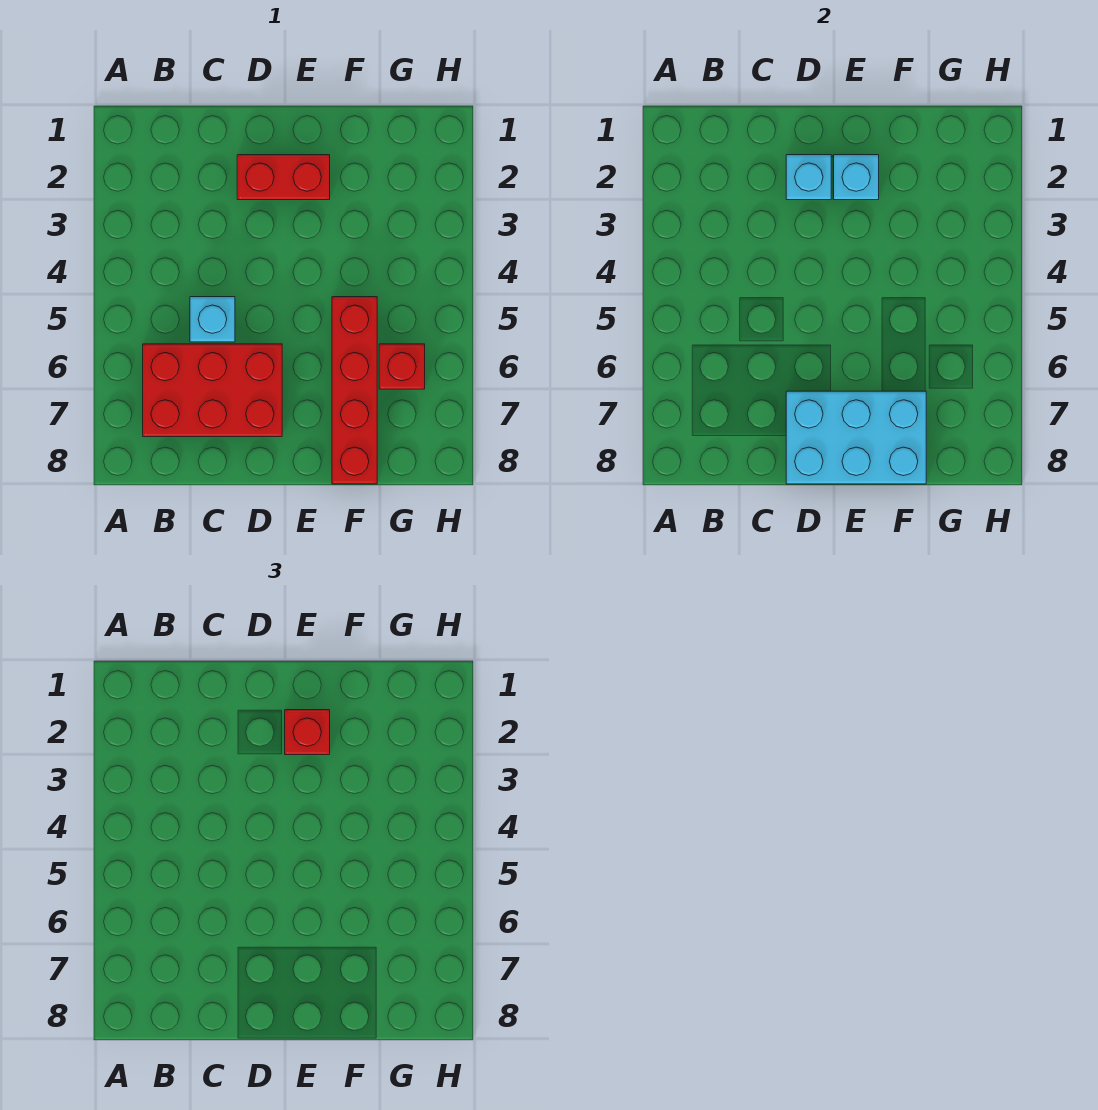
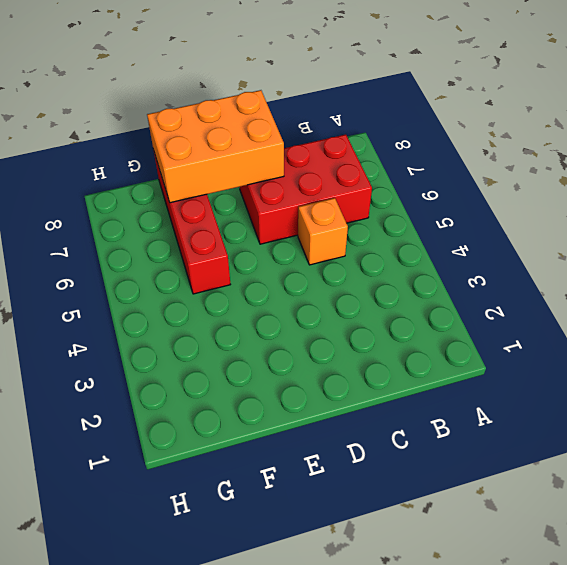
orange 1x1 brick [298,198,348,265] -> cyan 1x1 brick [190,297,235,342]
orange 2x3 brick [147,90,284,203] -> cyan 2x3 brick [786,391,926,484]
none -> red 1x2 brick [237,155,330,200]
none -> red 1x1 brick [379,344,425,389]

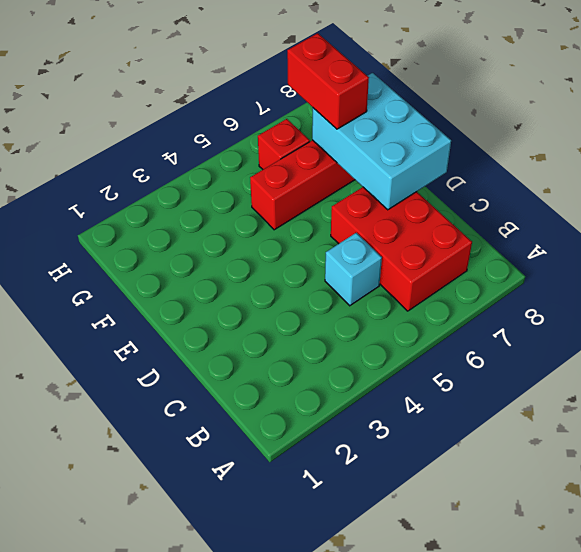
red 1x2 brick [287,33,369,129] -> red 1x2 brick moved to [237,155,330,200]
none -> cyan 1x1 brick [786,155,831,200]
none -> cyan 1x1 brick [834,155,879,200]

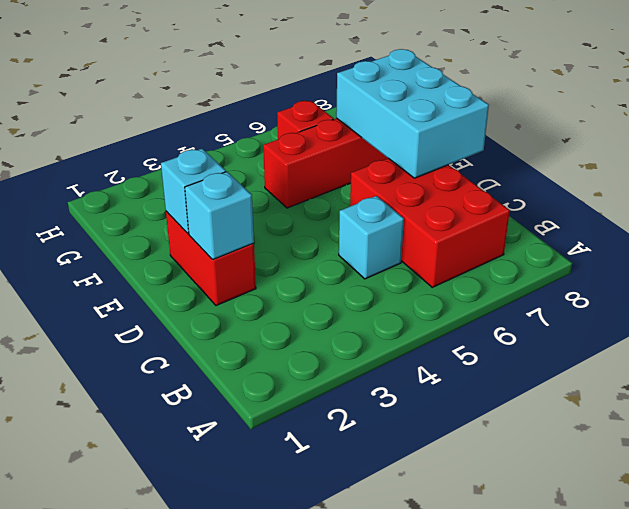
none -> red 1x1 brick [285,710,330,755]

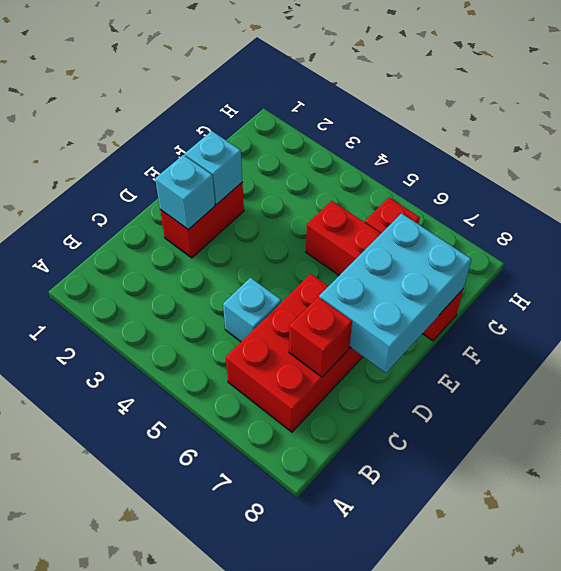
red 1x1 brick [289,297,352,377] -> red 1x1 brick moved to [285,710,330,755]

